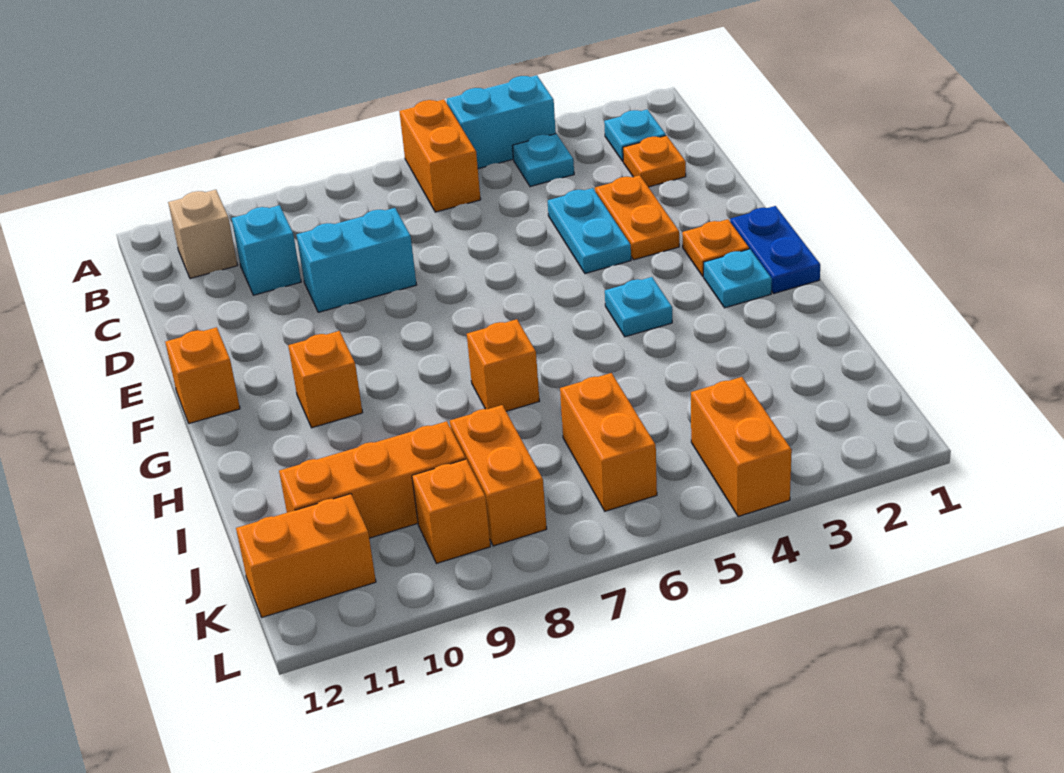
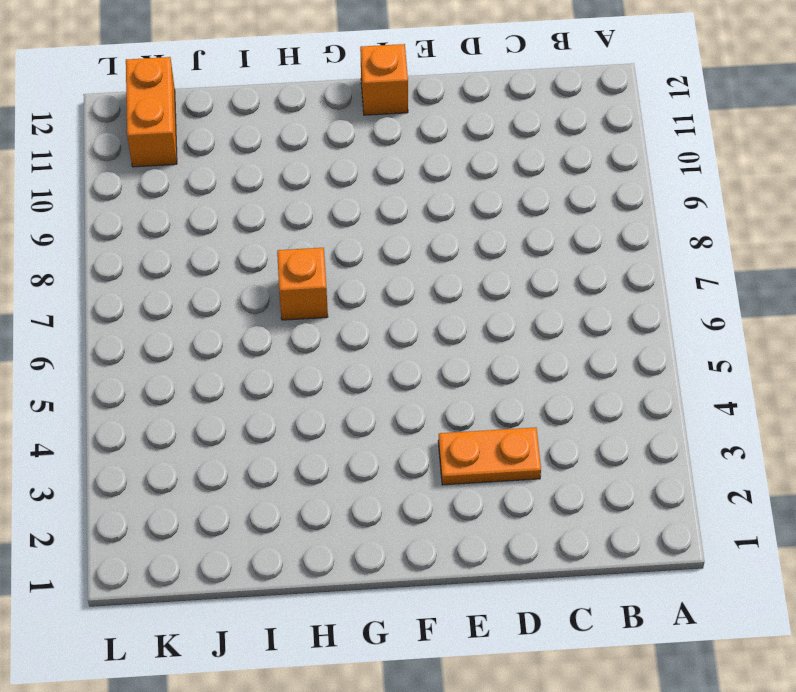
none -> cyan 1x2 brick [447,75,556,169]
none -> orange 1x2 brick [399,99,481,212]
none -> cyan 1x1 plate [604,109,666,161]

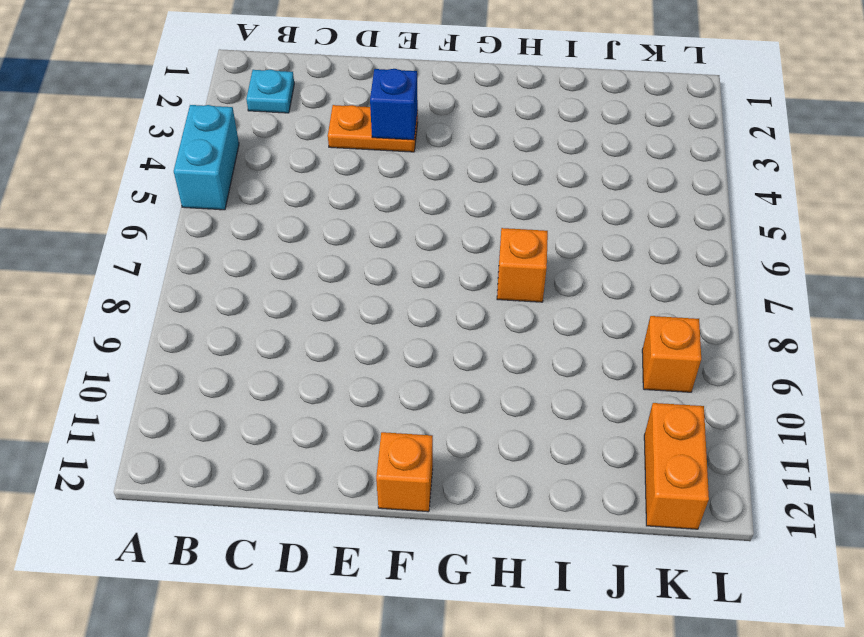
blue 1x1 brick [370,69,418,140] -> none
none -> orange 1x2 brick [399,99,481,212]
none -> cyan 1x1 plate [513,134,574,186]
none -> tan 1x1 brick [168,190,238,279]

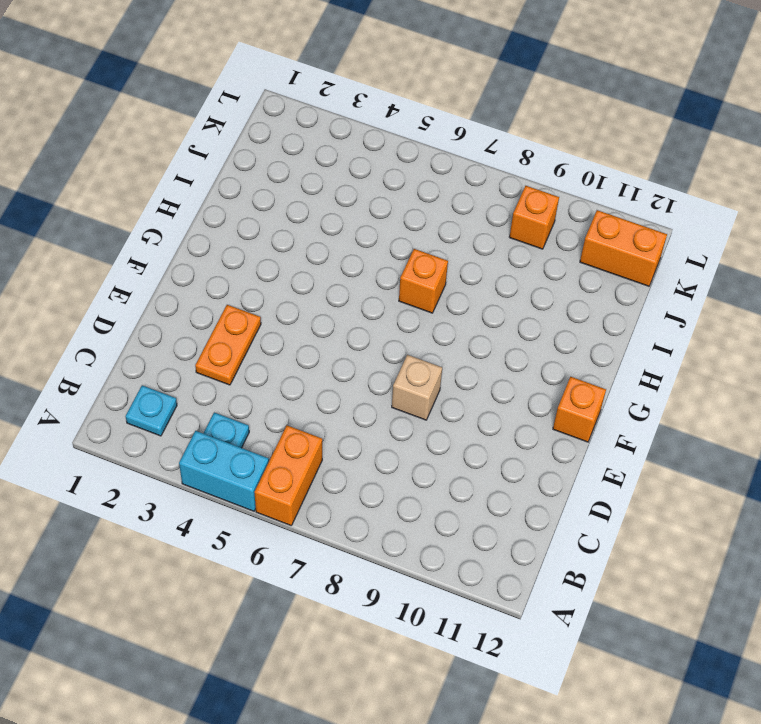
tan 1x1 brick [392,355,442,420] -> tan 1x1 brick moved to [168,190,238,279]
none -> orange 1x1 plate [623,136,686,187]
none -> cyan 1x1 brick [232,205,301,295]
none -> cyan 1x2 plate [548,188,631,274]

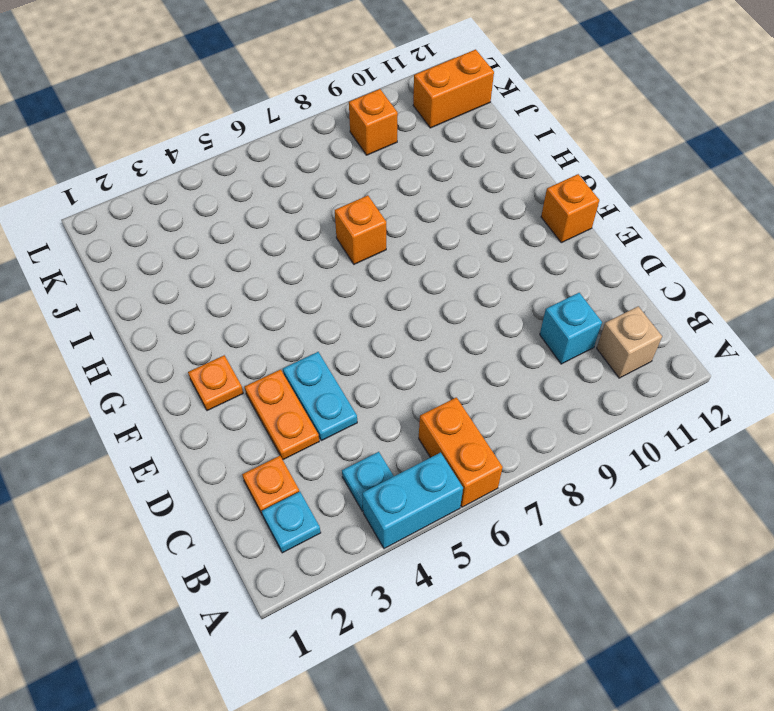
none -> cyan 1x2 brick [297,208,416,312]
none -> blue 1x2 plate [730,206,820,293]
none -> cyan 1x1 plate [704,249,772,308]

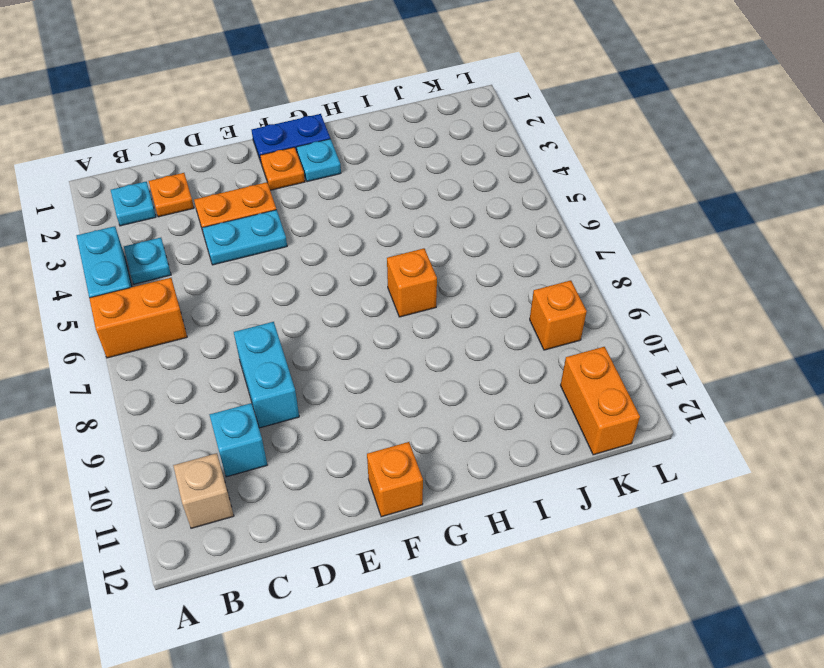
none -> cyan 1x1 plate [605,277,672,337]
none -> orange 1x1 brick [288,331,363,428]
none -> orange 1x2 brick [560,373,657,511]

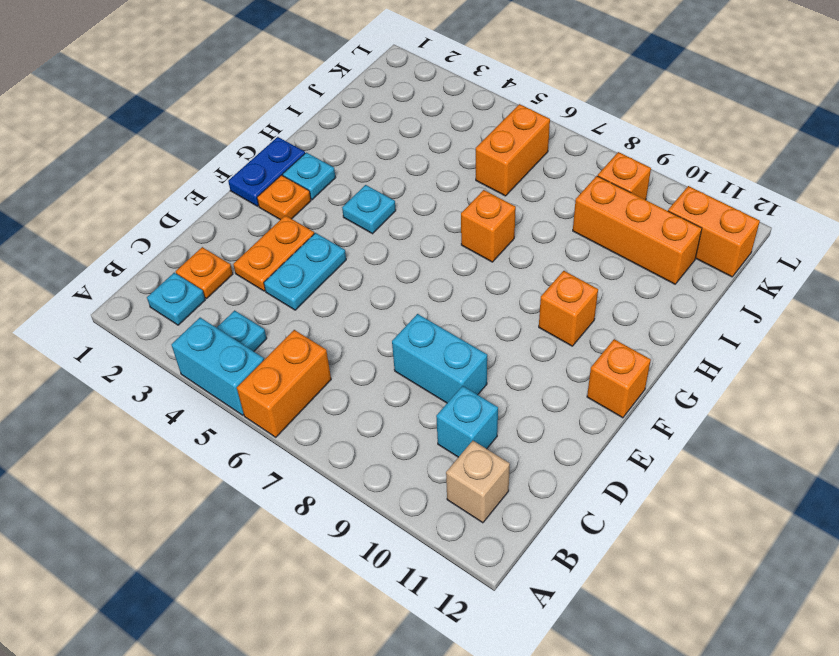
none -> orange 1x2 brick [450,405,547,546]
none -> orange 1x2 brick [691,377,792,516]

